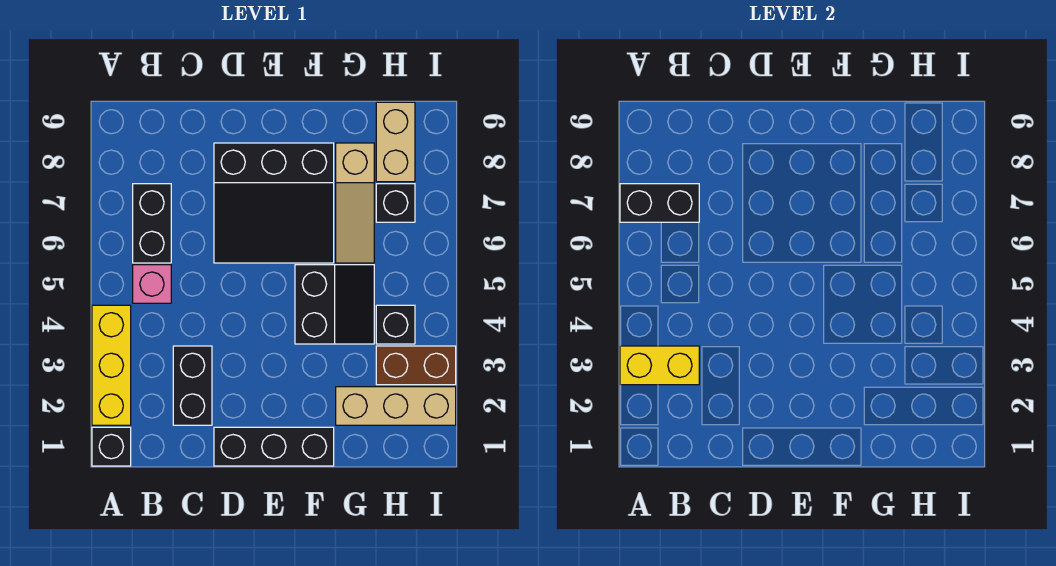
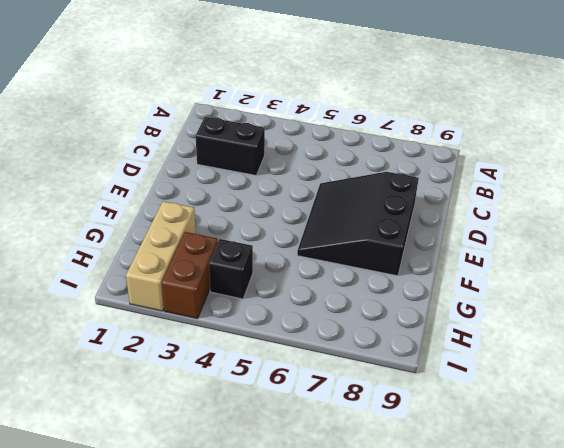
none -> black 1x1 brick [92,427,131,466]
none -> yellow 1x3 brick [92,305,131,425]
none -> pink 1x1 brick [133,265,171,303]

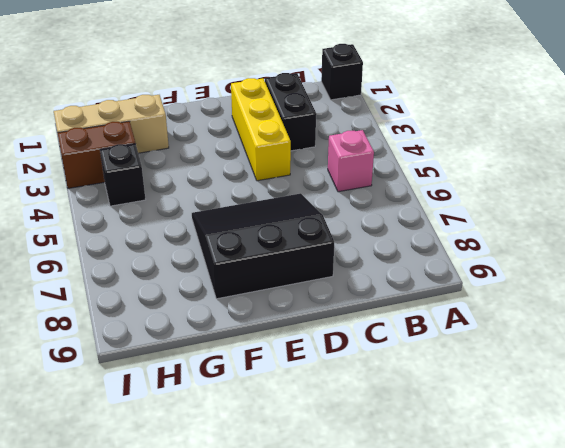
yellow 1x3 brick [231,78,291,181] -> yellow 1x3 brick moved to [92,305,131,425]
none -> black 1x2 brick [133,184,171,263]
none -> black 1x3 brick [214,427,334,466]
none -> black 2x2 slope [295,265,374,344]

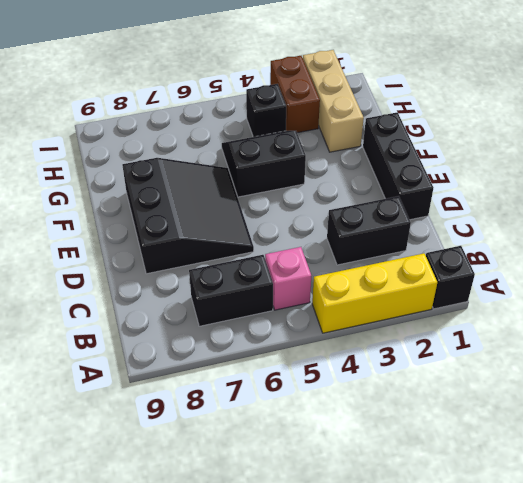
none -> tan 1x3 slope [336,143,374,263]
none -> black 1x1 brick [376,184,415,222]
none -> tan 1x2 brick [376,102,415,182]

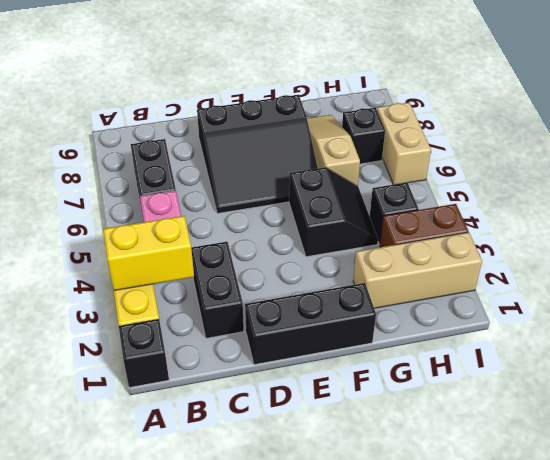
tan 1x3 slope [307,115,360,186] -> tan 1x3 slope turned to [336,143,374,263]
tan 1x2 brick [377,103,431,184] -> tan 1x2 brick moved to [376,102,415,182]
none -> black 1x2 brick [620,184,699,222]

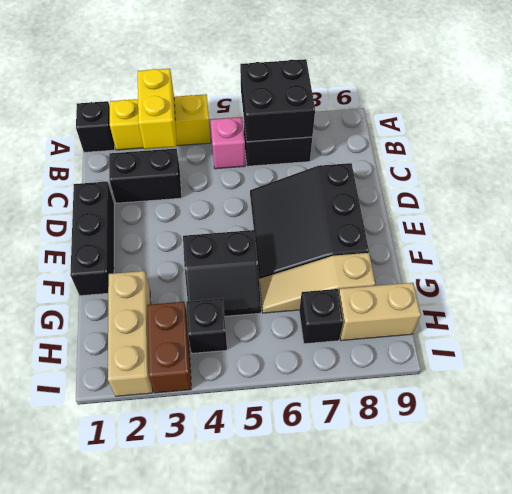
black 2x2 brick [240,59,315,142] -> black 1x2 brick [620,184,699,222]

